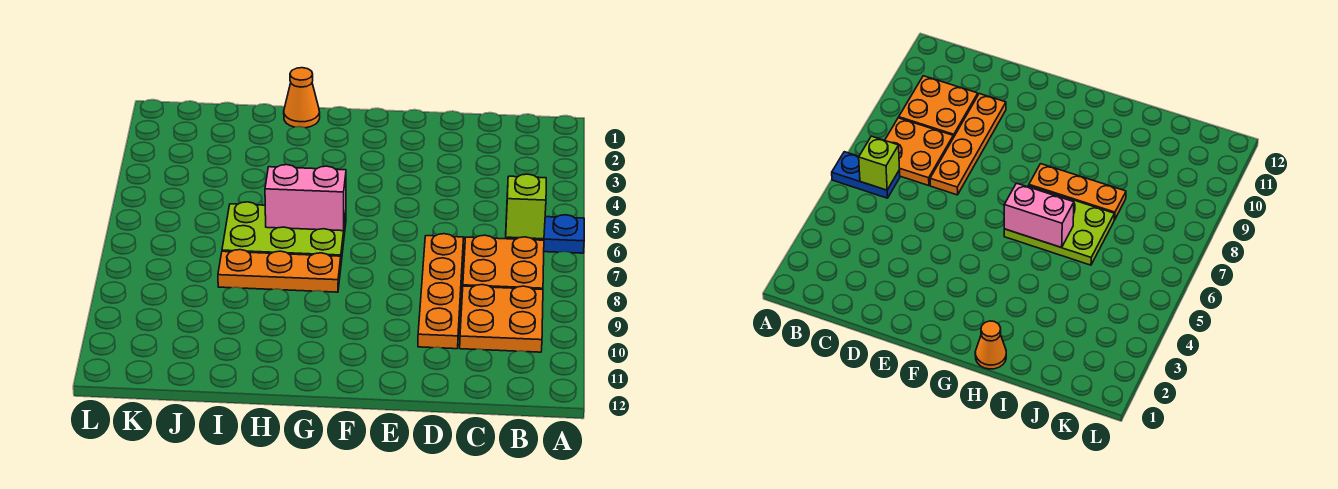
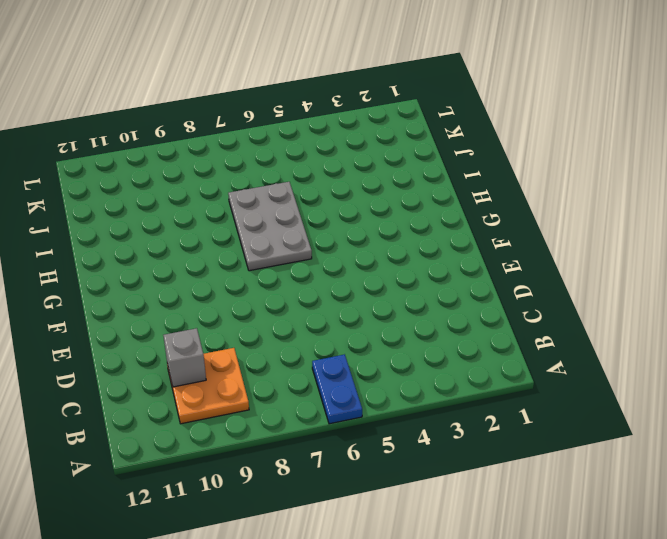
grey 1x1 brick [163,328,206,387] -> none
grey 2x3 plate [228,182,312,271] -> lime 2x3 plate [222,202,346,262]
none -> orange 2x2 plate [463,235,544,289]
none -> orange 1x4 plate [418,234,464,349]

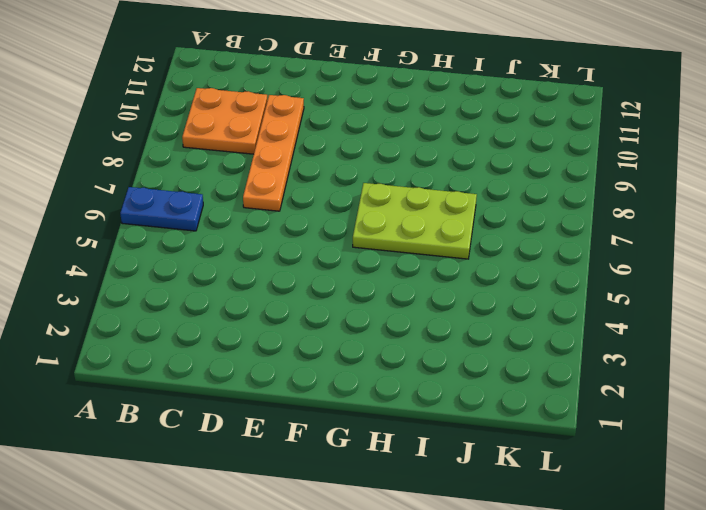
none -> orange 2x2 plate [463,235,544,289]
none -> orange 1x3 plate [218,250,341,292]

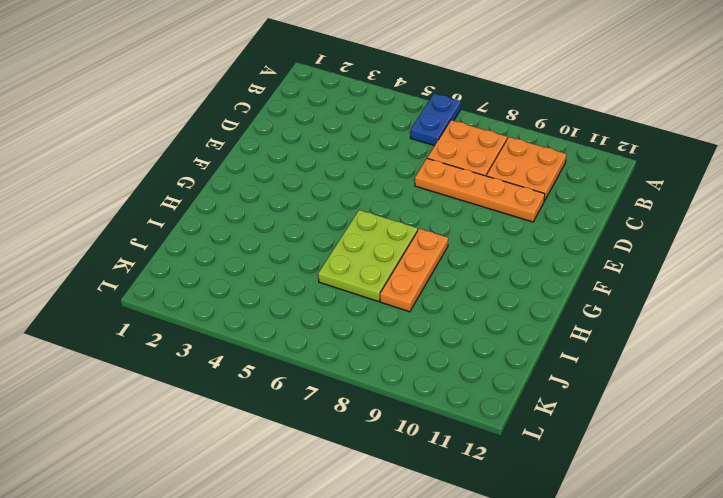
none -> orange 1x1 cone [284,68,320,128]
none -> lime 1x1 brick [506,174,546,239]

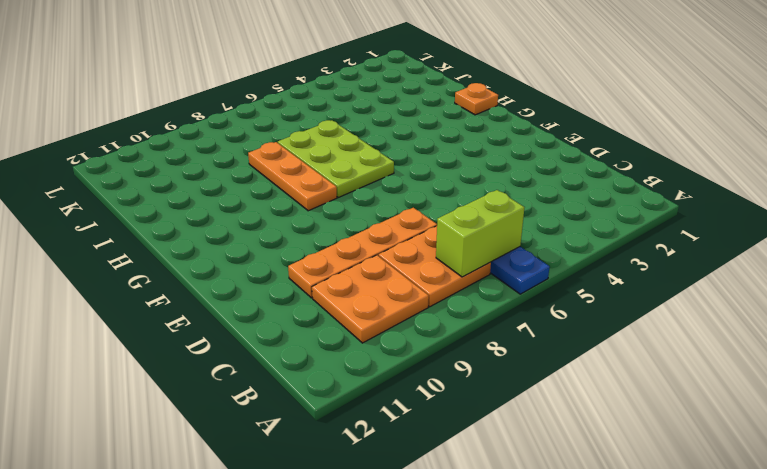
lime 1x2 brick [436,190,525,277] -> lime 1x1 brick [506,174,546,239]
orange 1x1 plate [455,83,498,115] -> orange 1x1 cone [284,68,320,128]
none -> pink 1x2 brick [265,165,346,231]

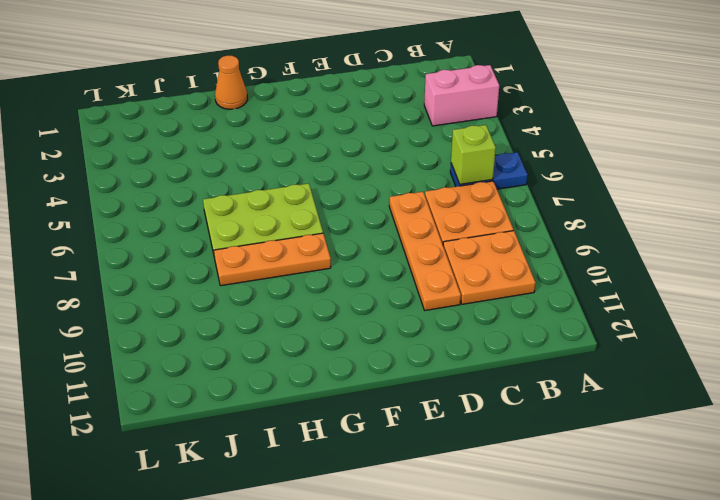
pink 1x2 brick [424,65,499,126] -> pink 1x2 brick moved to [265,165,346,231]

